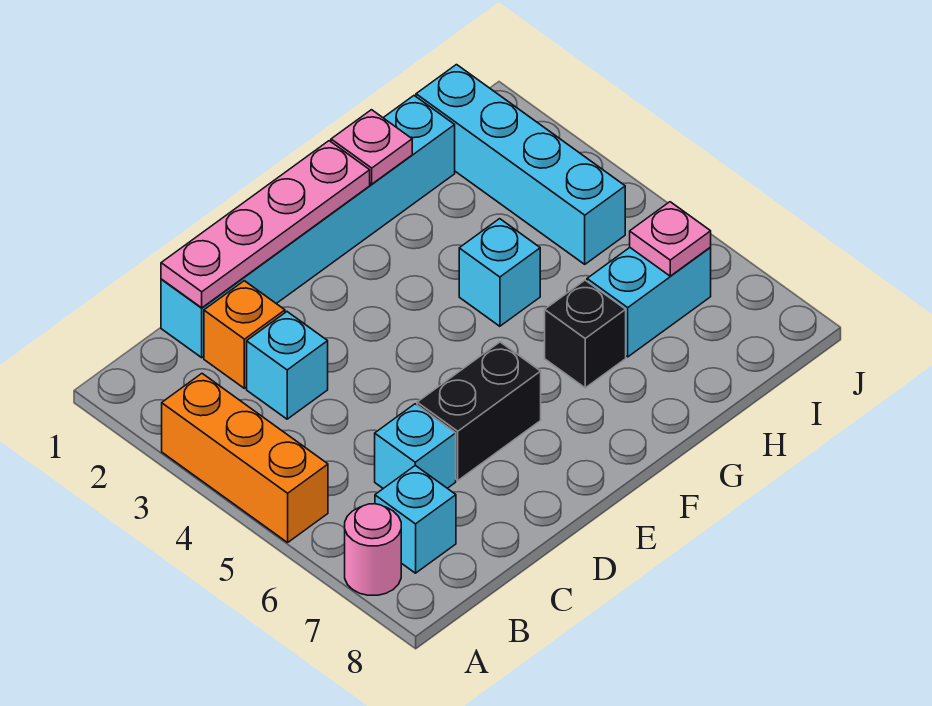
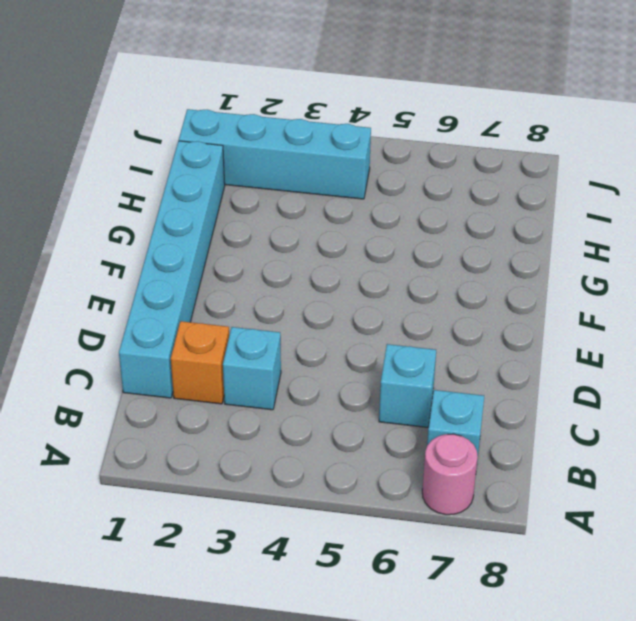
none -> orange 1x3 brick [162,374,328,542]
none -> black 1x2 brick [417,342,541,480]
none -> cyan 1x1 brick [459,219,540,326]

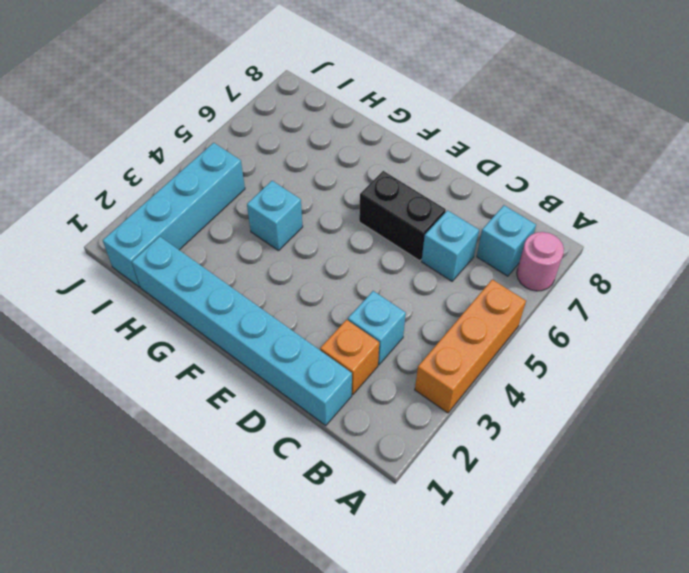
none -> black 1x1 brick [545,280,626,388]
none -> cyan 1x2 brick [587,248,711,357]
none -> pink 1x4 plate [161,141,370,308]

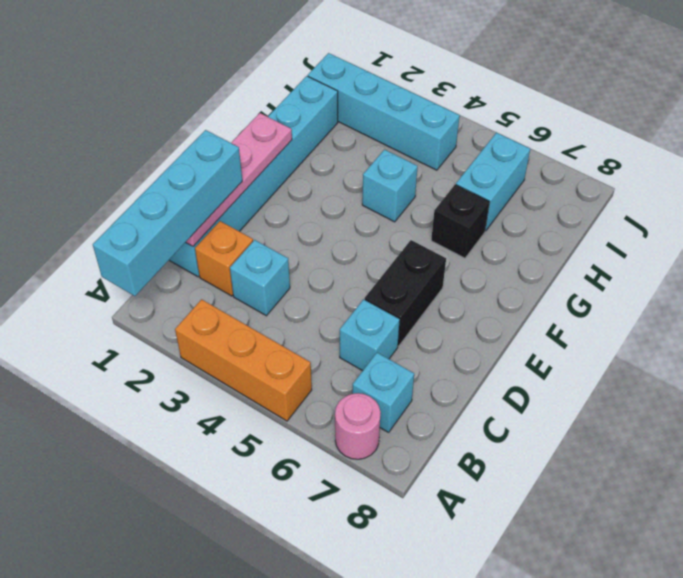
cyan 1x4 brick [93,130,242,296] -> none
none -> pink 1x1 plate [331,110,412,184]
none -> pink 1x1 plate [630,202,711,276]

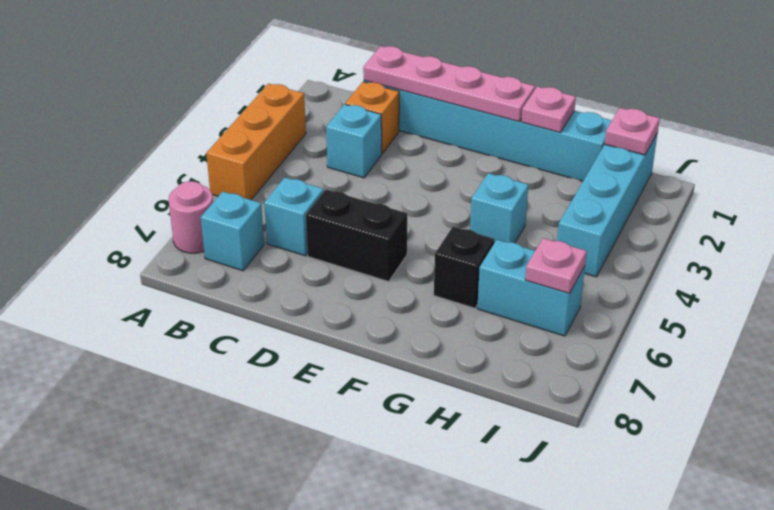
pink 1x1 plate [605,108,660,155] -> none

